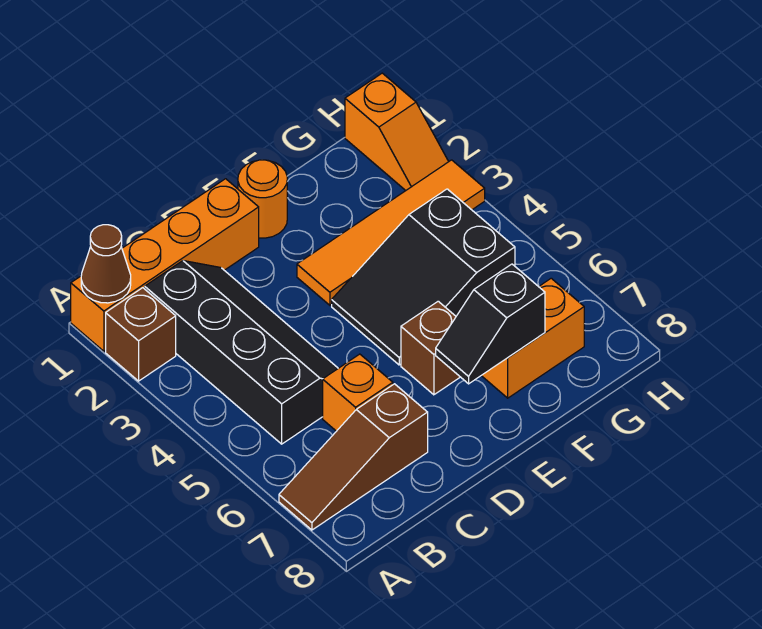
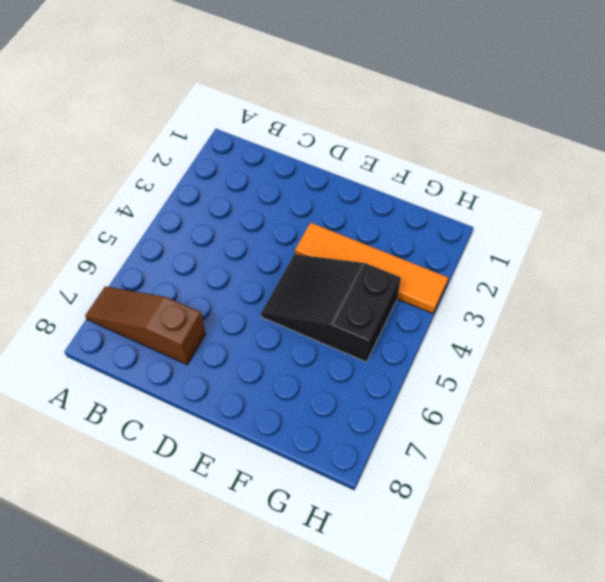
none -> orange 1x4 brick [71,179,259,351]
none -> brown 1x1 brick [106,288,176,381]
none -> black 2x4 slope [145,261,338,444]

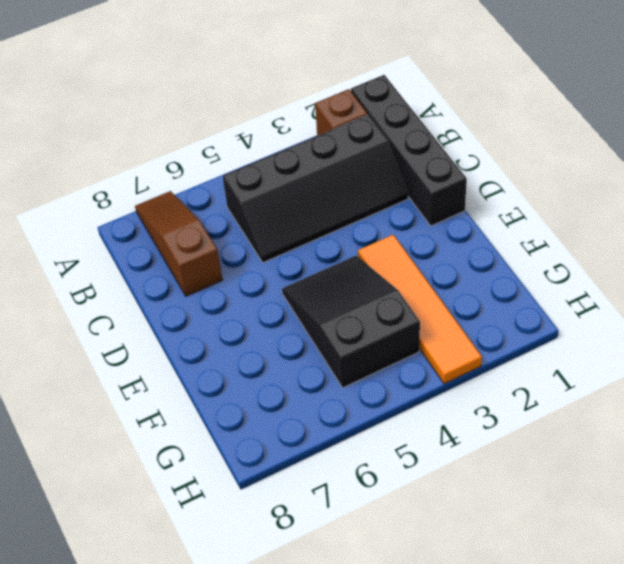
black 1x4 brick [351,75,467,226] -> orange 1x4 brick [71,179,259,351]
none -> orange 1x1 brick [323,354,393,431]
none -> orange 1x1 round brick [238,160,287,238]
none -> brown 1x1 brick [401,301,460,395]

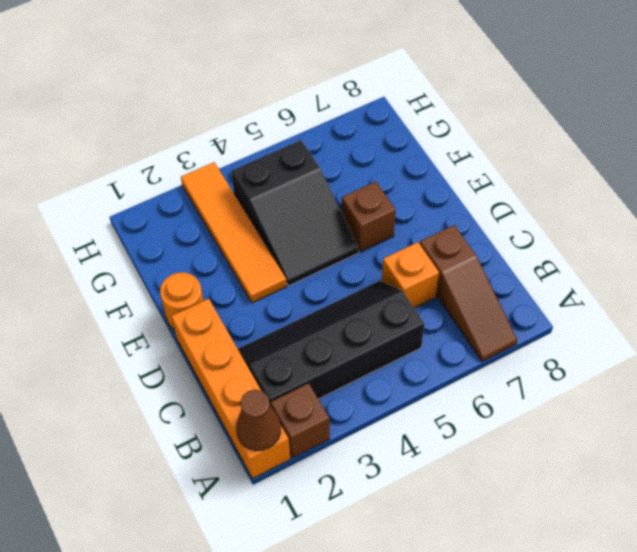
none -> orange 1x2 brick [481,278,584,398]
none -> orange 1x2 slope [345,73,449,190]
none -> black 1x2 slope [436,264,545,384]

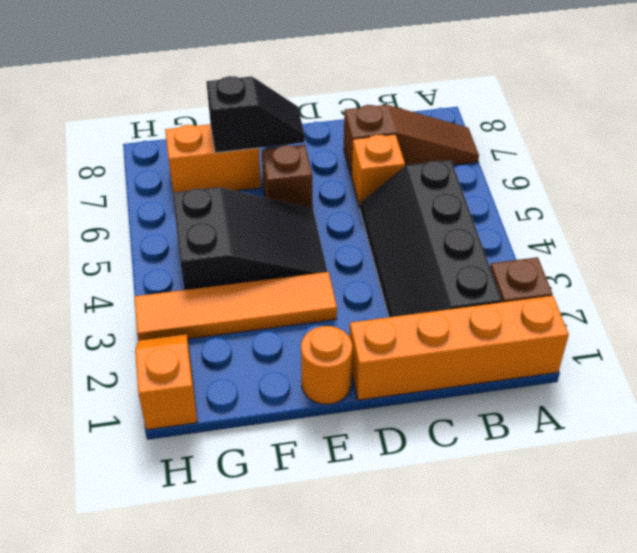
none -> brown 1x1 cone [81,225,131,303]

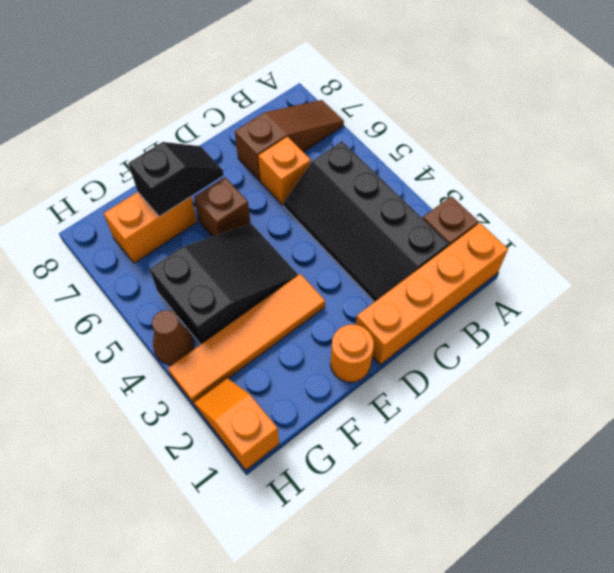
brown 1x1 cone [152,310,194,365] -> brown 1x1 cone moved to [81,225,131,303]

